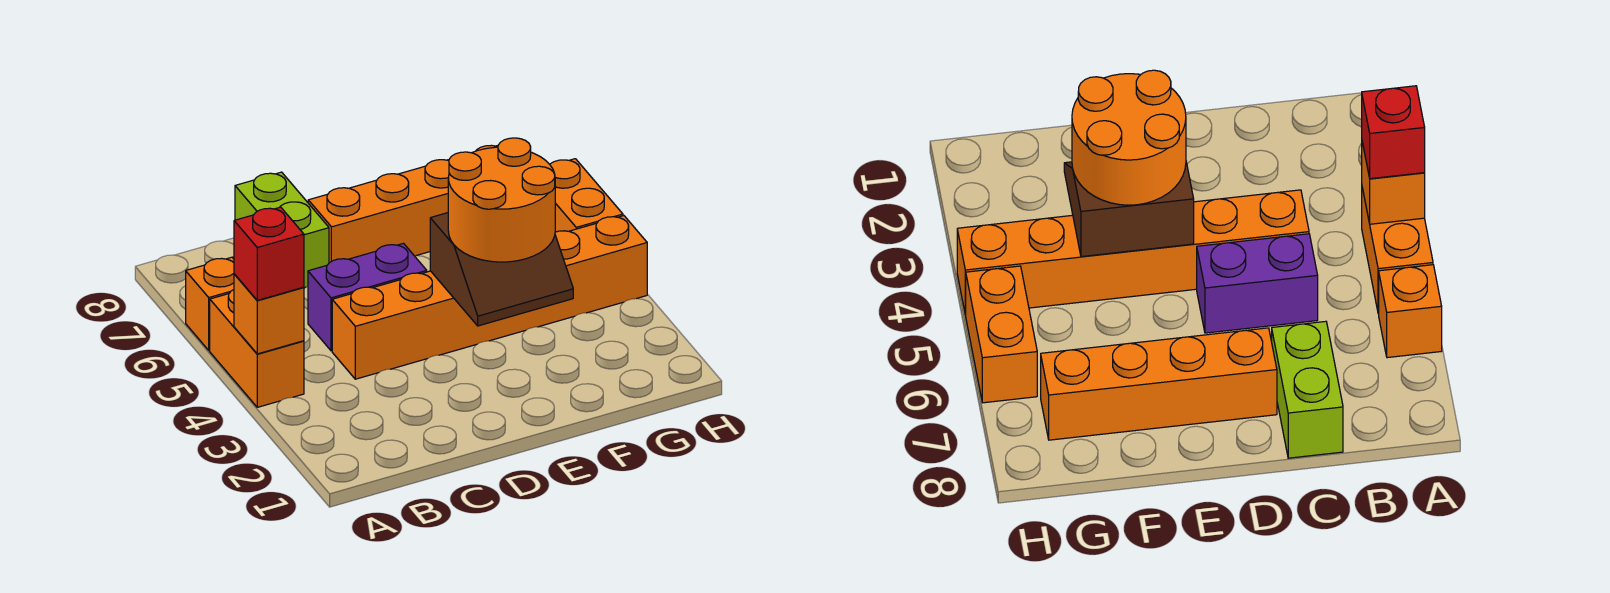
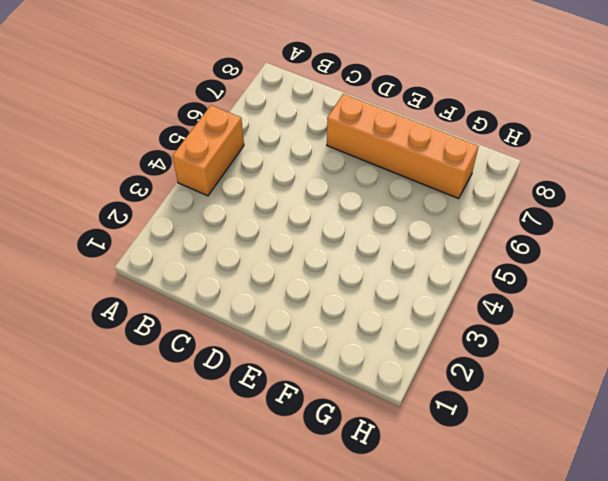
none -> orange 1x1 brick [186,257,234,350]
none -> orange 1x6 brick [332,216,647,379]

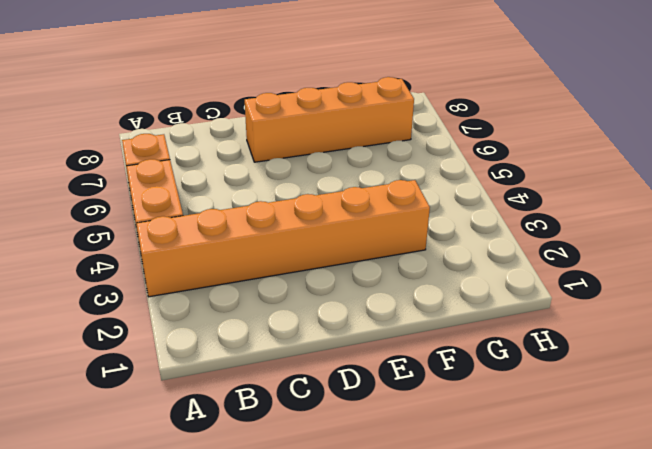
orange 1x6 brick [136,180,430,297] -> orange 1x6 brick moved to [332,216,647,379]
none -> purple 1x2 brick [308,243,427,351]
none -> lime 1x2 brick [235,172,329,288]

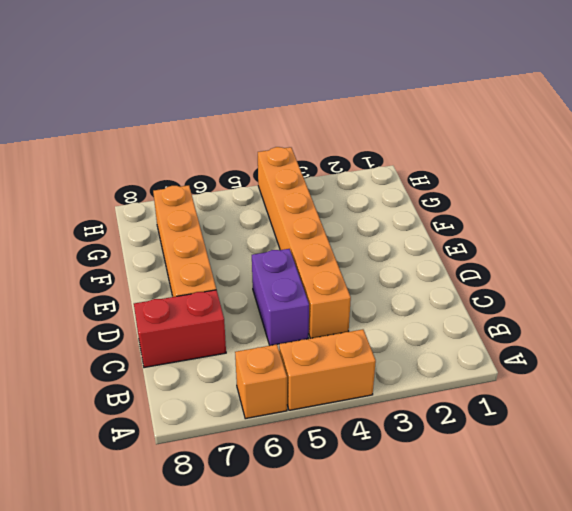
red 1x2 brick [134,290,226,368] -> lime 1x2 brick [235,172,329,288]
none -> orange 1x2 brick [550,159,623,232]
none -> orange 1x1 brick [234,274,304,354]

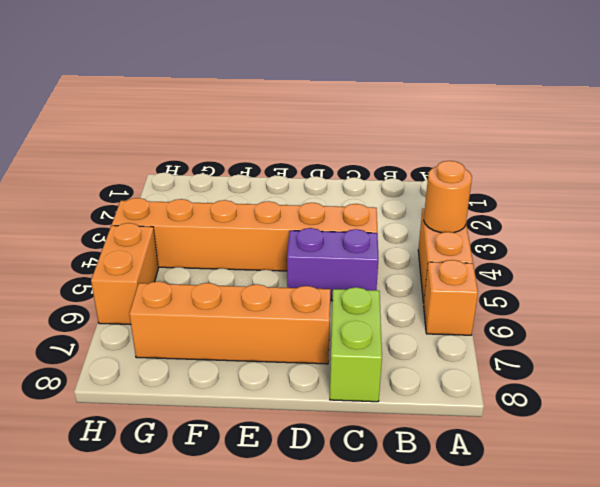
orange 1x1 round brick [424,161,472,233] -> orange 1x1 brick [234,274,304,354]
none -> brown 2x2 slope [430,213,573,326]
none -> red 1x1 brick [234,207,304,300]

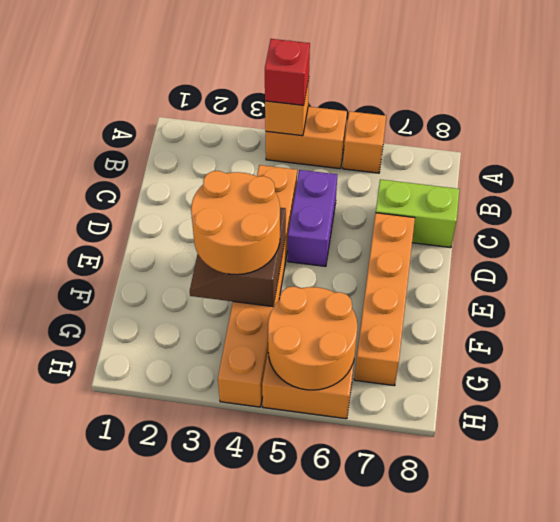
orange 2x2 round brick [268,287,357,390] -> none

